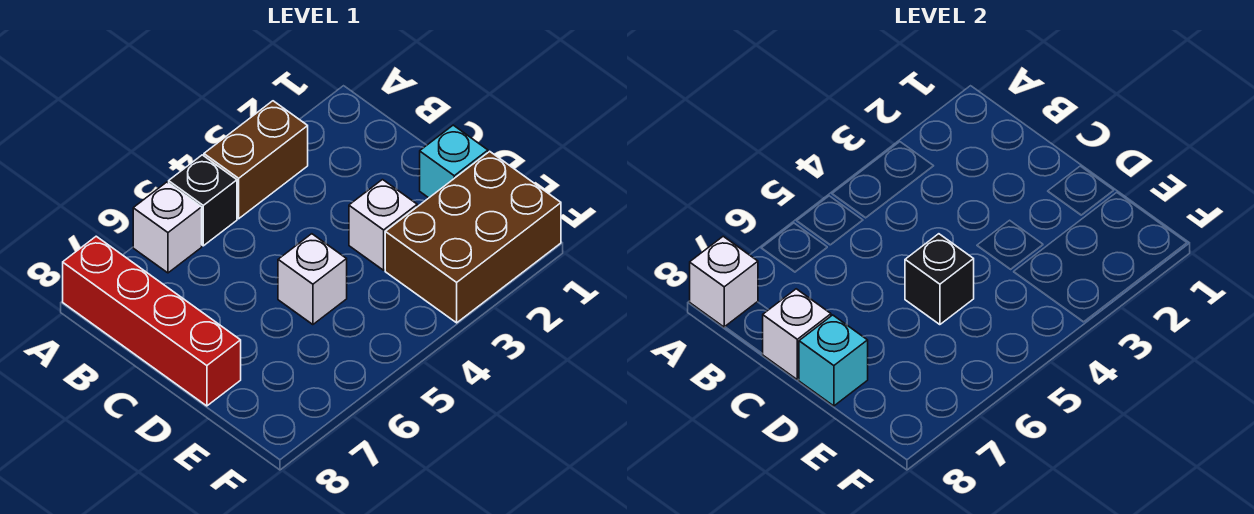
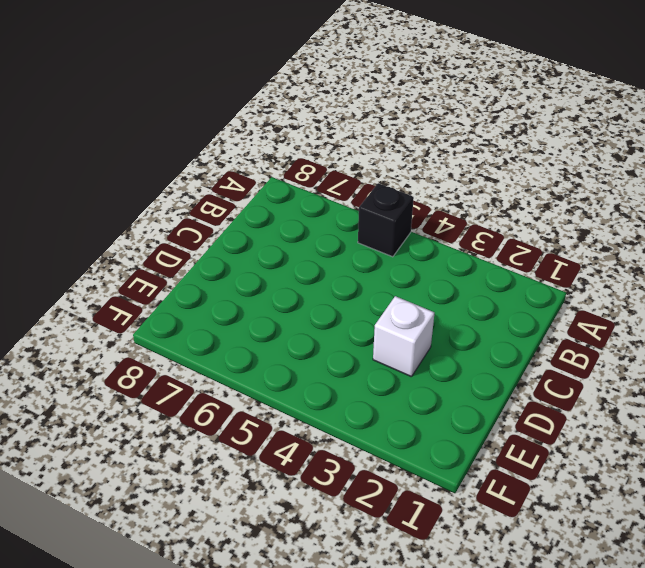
none -> brown 1x2 brick [204,101,308,219]
none -> white 1x1 brick [133,182,202,273]
none -> red 1x4 brick [63,236,241,406]

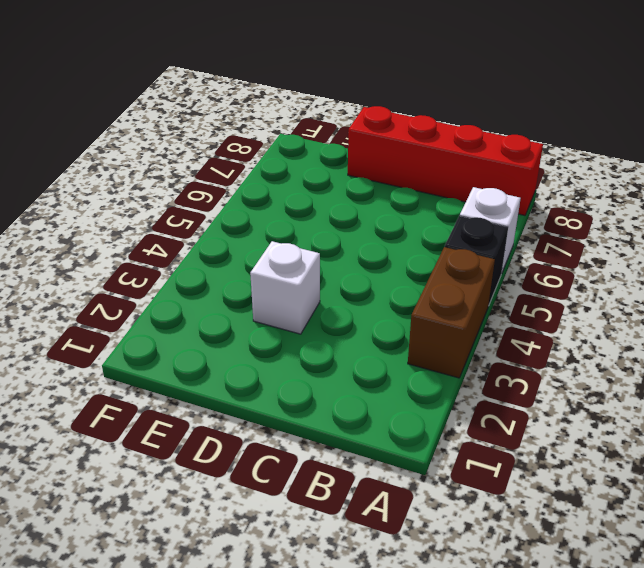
none -> cyan 1x1 brick [420,125,488,198]
none -> white 1x1 brick [278,234,347,325]
none -> brown 2x3 brick [385,151,561,323]

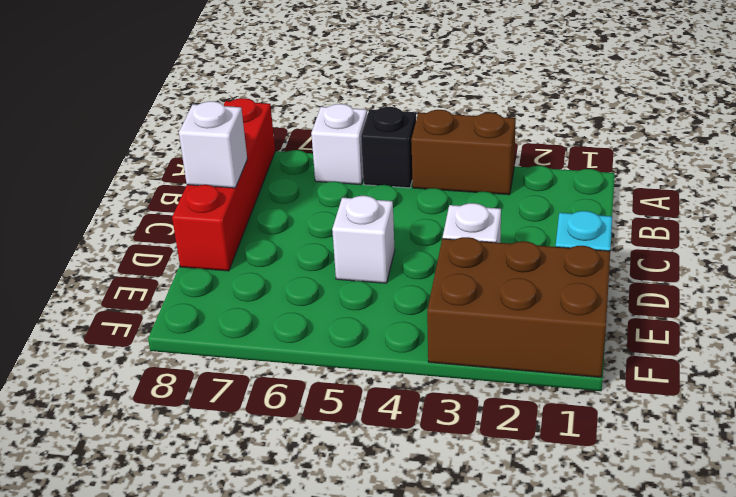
none -> white 1x1 brick [690,236,758,327]
none -> black 1x1 brick [905,234,974,325]
none -> cyan 1x1 brick [799,315,868,406]

